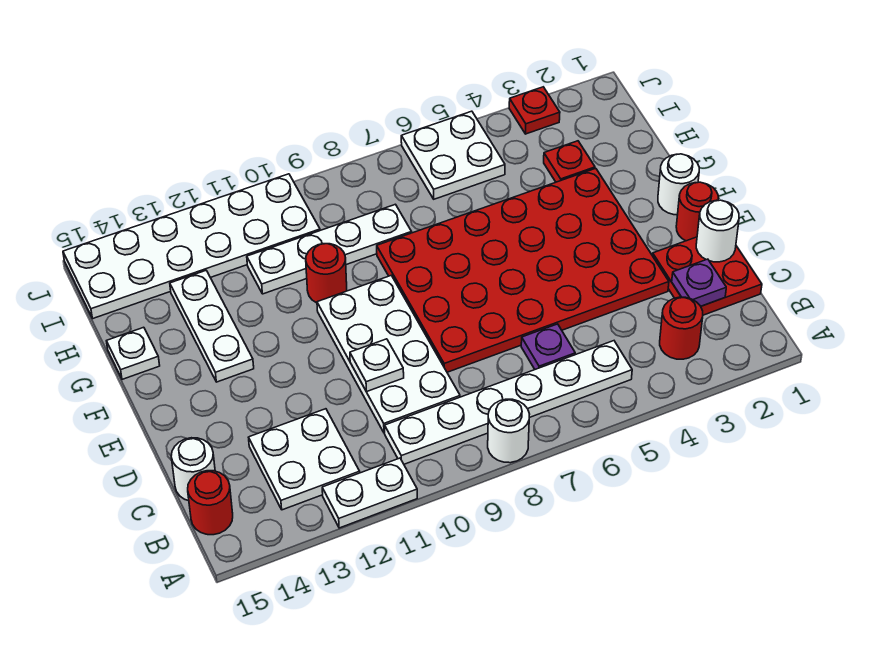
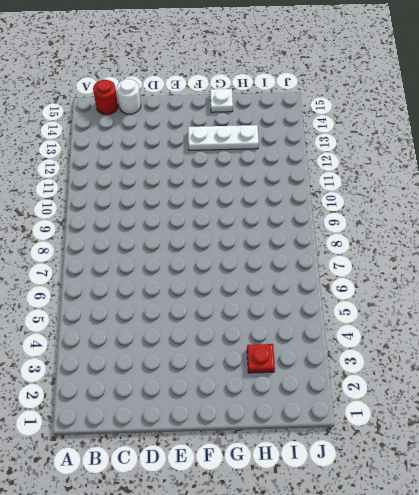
none -> white 1x1 round brick [488,399,530,463]
none -> white 1x2 plate [322,458,417,528]
none -> red 1x1 round brick [660,297,703,359]

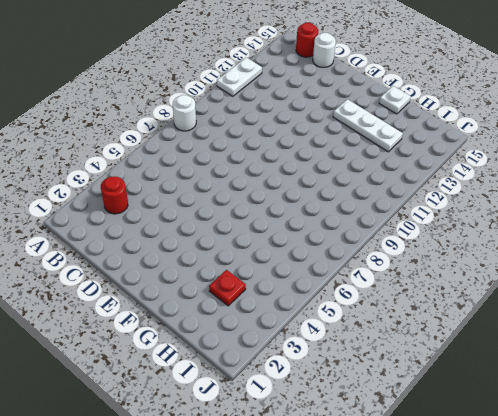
none -> white 1x6 plate [385,341,632,464]
none -> white 2x2 plate [249,409,360,510]
none -> red 2x2 plate [652,237,762,315]

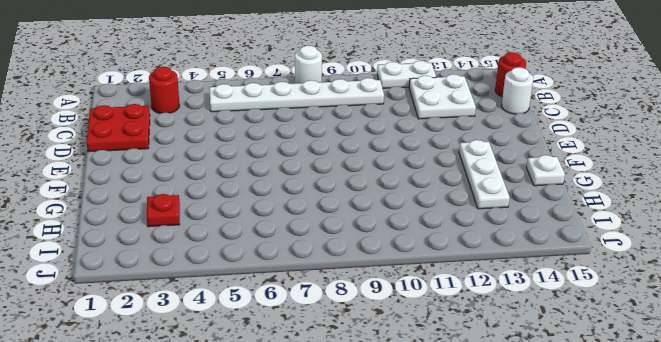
none -> purple 1x1 plate [521,324,575,369]
none -> white 2x4 plate [317,276,460,433]
none -> red 4x6 plate [377,168,669,372]

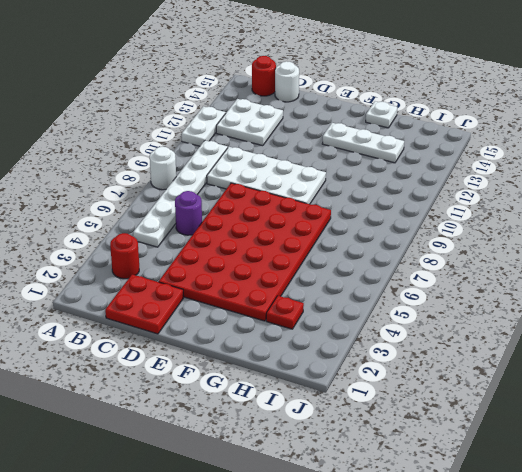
purple 1x1 round brick [175,191,202,235] -> purple 1x1 plate [521,324,575,369]
none -> red 1x1 round brick [676,182,718,241]
none -> white 1x1 round brick [658,154,699,215]
none -> red 1x1 round brick [306,244,347,303]

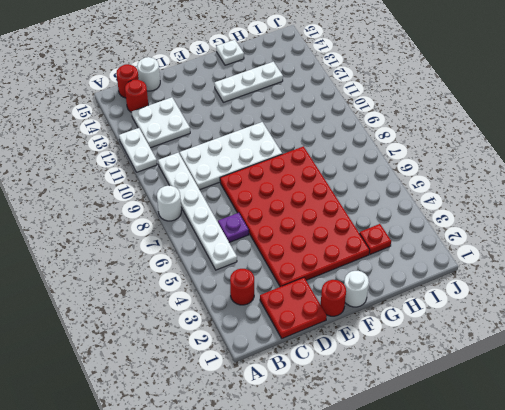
red 1x1 round brick [125,80,148,112] -> red 1x1 round brick moved to [306,244,347,303]
none -> white 1x4 plate [247,204,412,294]
none -> white 2x2 plate [401,111,505,199]
none -> white 2x6 plate [63,174,320,318]

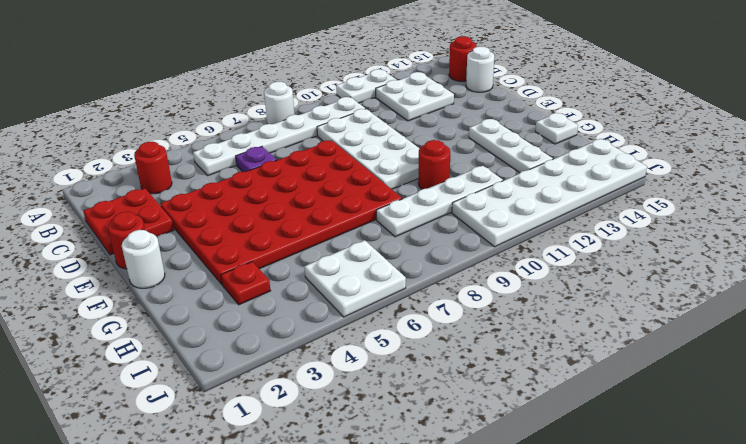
none -> red 1x1 plate [509,87,560,134]
none -> purple 1x1 plate [672,259,726,306]
none -> white 1x1 round brick [696,200,739,262]

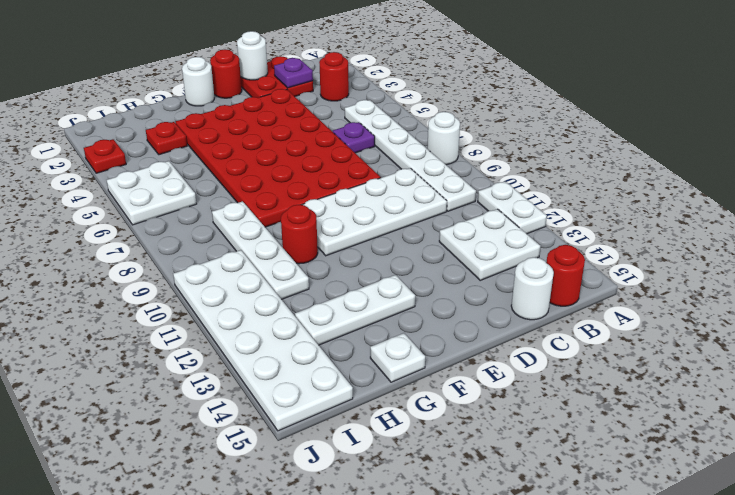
none -> white 1x1 plate [350,339,404,392]

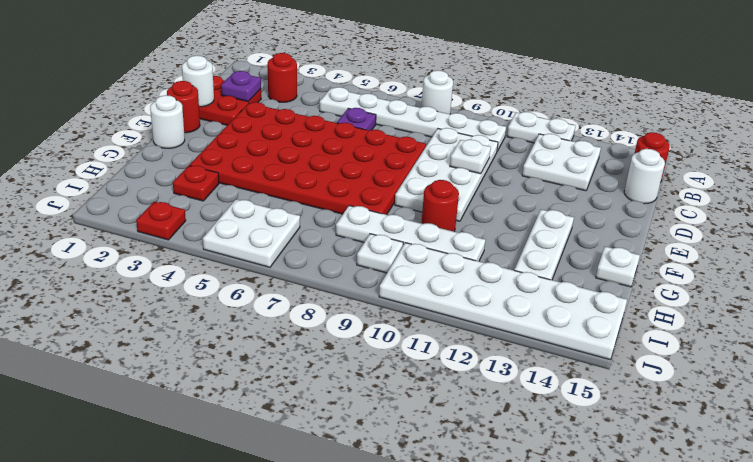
white 1x1 plate [357,234,403,273] -> none

